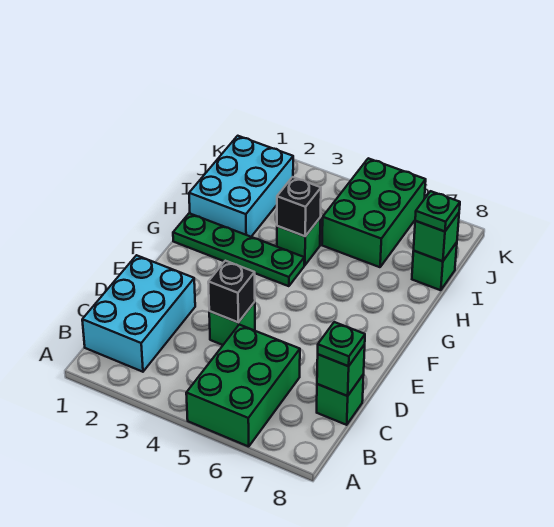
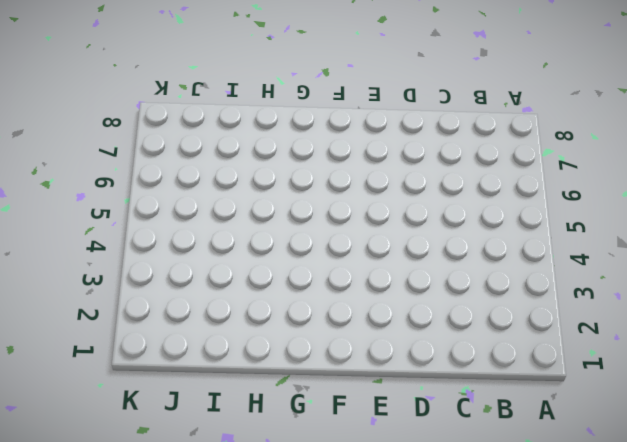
none -> green 2x3 brick [186,325,300,447]
none -> cyan 2x3 brick [82,255,195,372]
none -> green 1x1 brick [317,374,364,425]

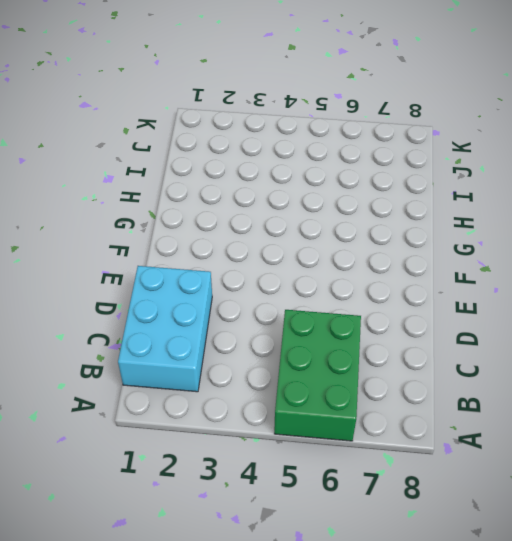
none -> green 1x1 brick [317,374,364,425]
none -> green 1x1 brick [209,302,255,345]
none -> green 1x4 plate [173,213,304,286]

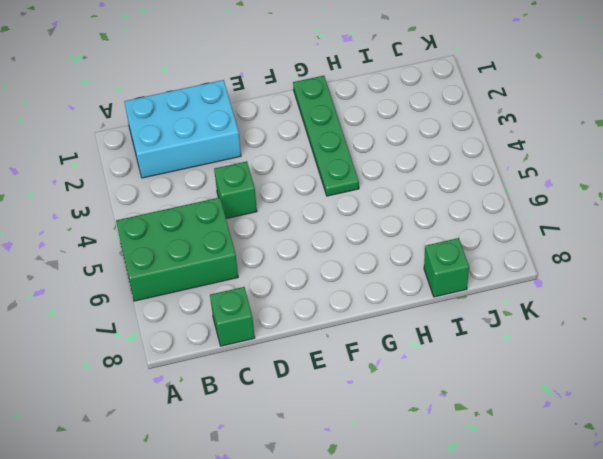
none -> cyan 2x3 brick [189,136,293,237]
none -> green 1x1 brick [277,218,320,265]
none -> green 2x3 brick [322,158,426,267]

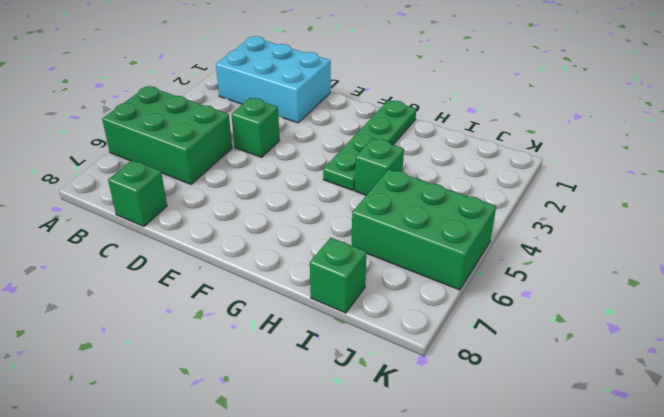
none -> cyan 2x3 brick [189,136,293,237]
none -> green 1x1 brick [317,345,365,396]
none -> black 1x1 brick [208,261,255,322]

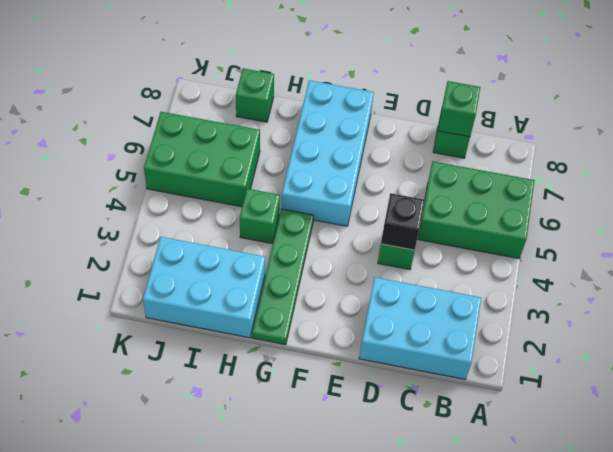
cyan 2x4 brick [281,80,374,226] -> none
none -> black 1x1 brick [277,177,321,236]
none -> green 1x1 brick [414,213,459,261]
none -> green 1x1 plate [318,322,365,366]

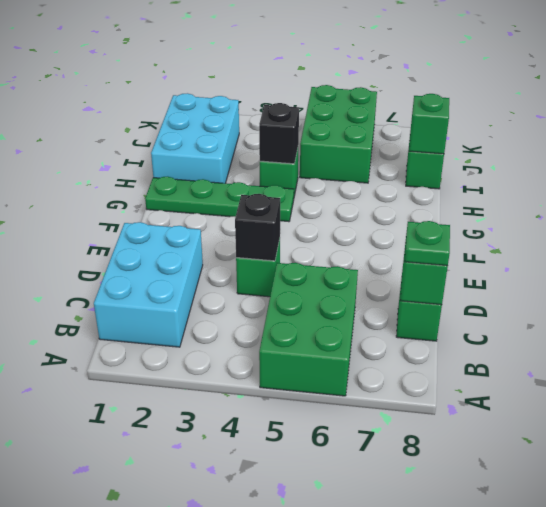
none -> green 1x1 plate [415,191,460,232]

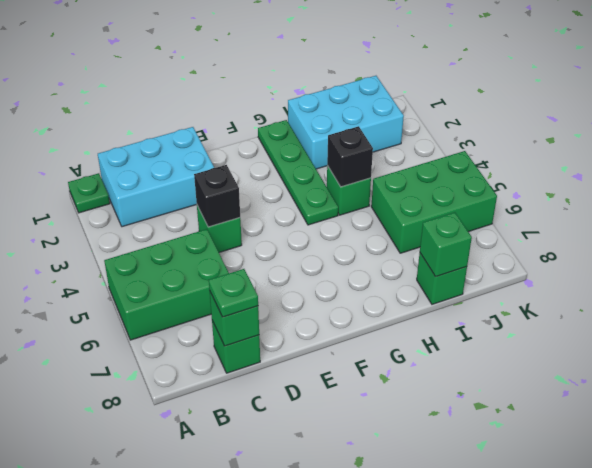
green 1x1 plate [68,173,110,213] -> green 1x1 plate moved to [415,191,460,232]

